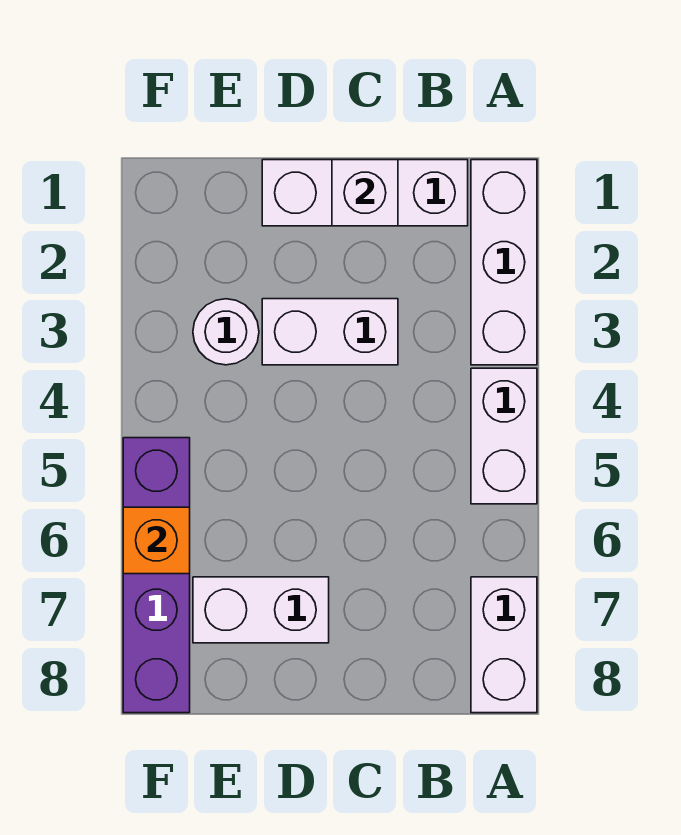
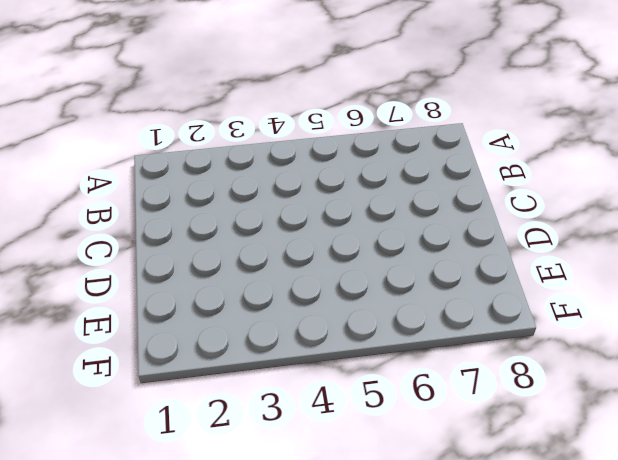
none -> white 1x3 brick [471,160,537,365]
none -> white 1x2 brick [471,368,537,504]

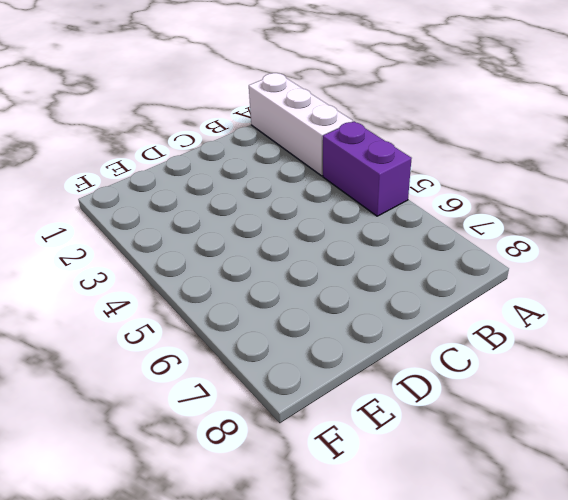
purple 1x2 brick [323,121,412,216] -> white 1x2 brick [471,368,537,504]
none -> white 1x2 brick [471,577,537,713]
none -> white 1x3 brick [262,160,468,226]

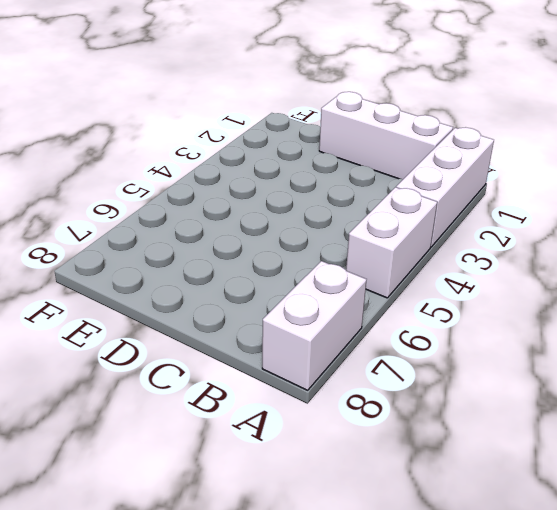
none -> white 1x2 brick [262,299,398,365]
none -> white 1x2 brick [193,577,329,643]

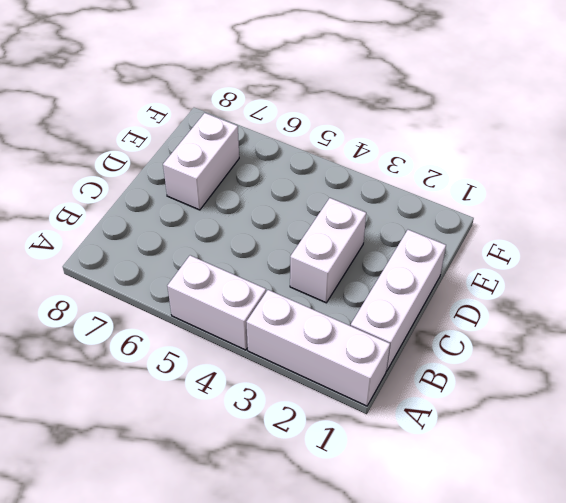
none -> white 1x2 brick [471,577,537,713]
none -> white 1x1 round brick [193,299,259,365]

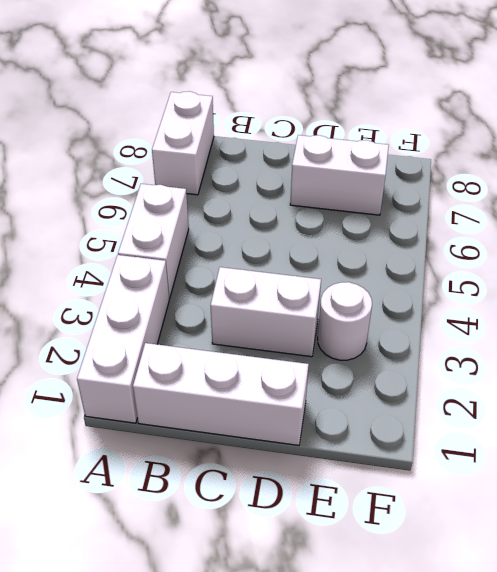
none -> purple 1x4 brick [123,438,190,713]
none -> white 1x1 brick [332,160,398,226]

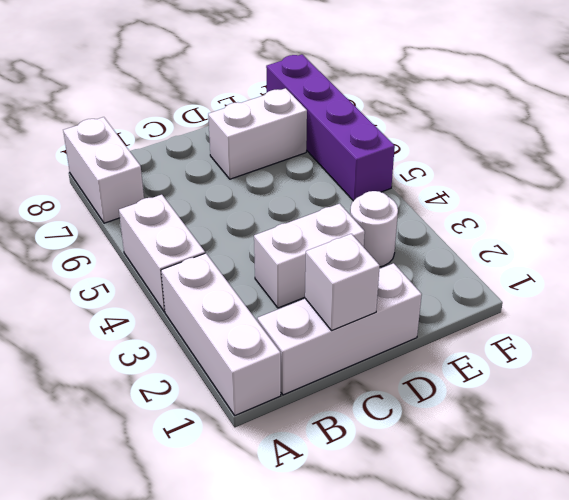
none -> orange 1x1 brick [123,507,190,574]

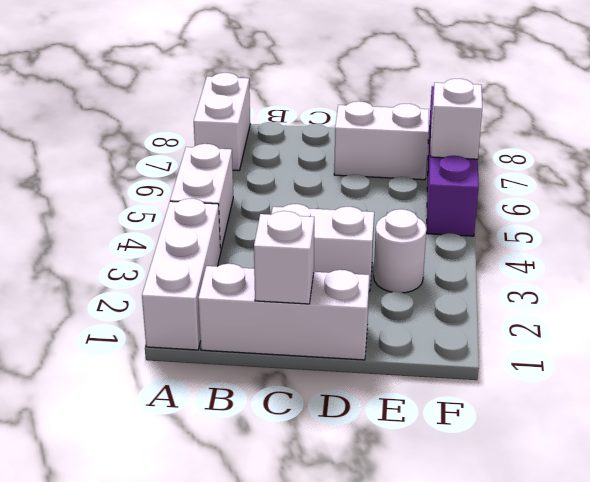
white 1x1 brick [430,79,482,159] -> orange 1x1 brick [123,507,190,574]

